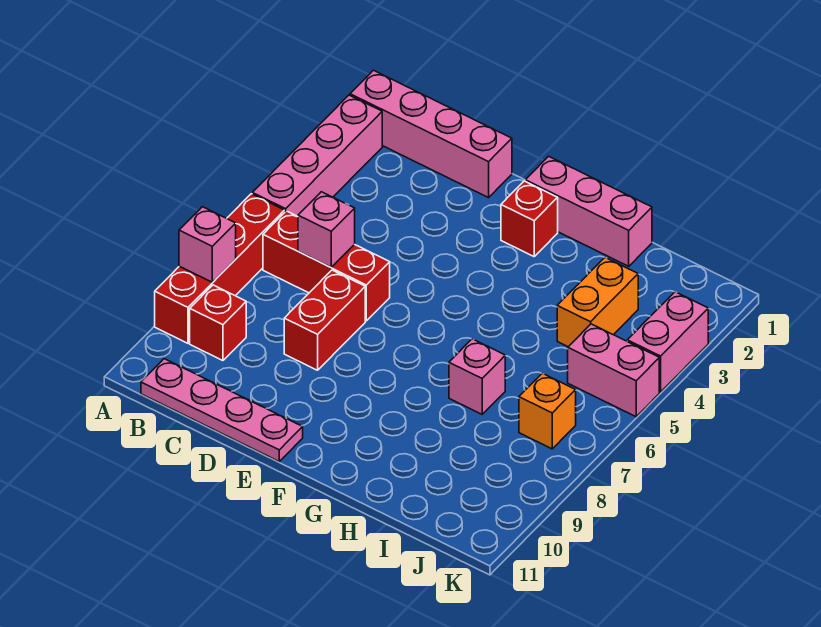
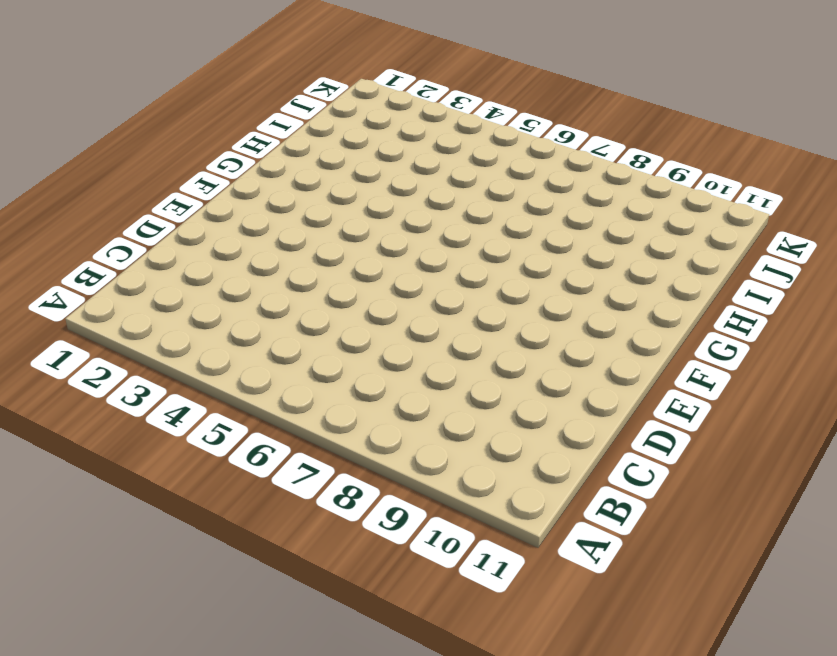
none -> pink 1x4 brick [350,70,512,198]
none -> pink 1x4 brick [252,95,382,217]
none -> red 1x4 brick [155,194,285,343]

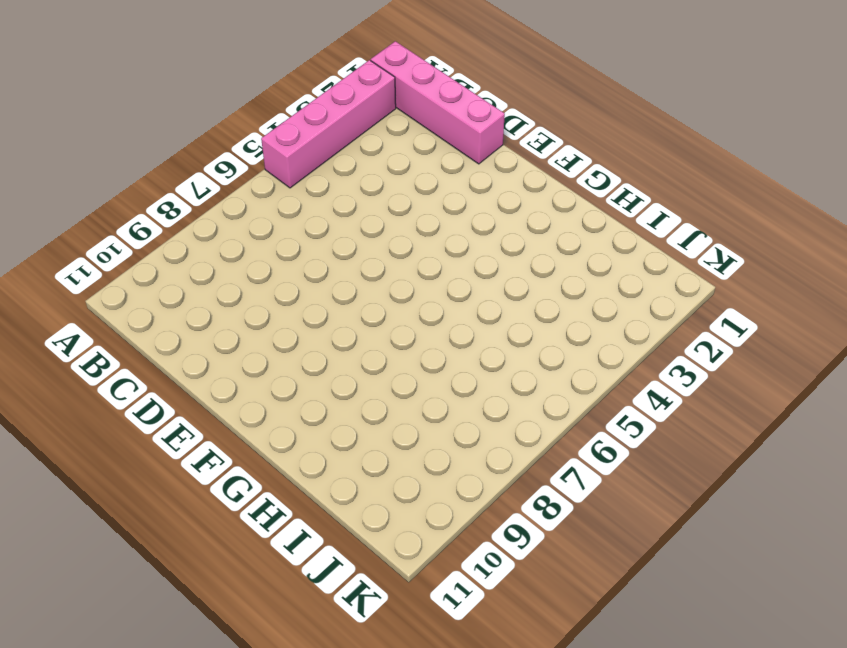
none -> red 1x4 brick [155,194,285,343]
none -> red 1x3 brick [263,211,390,321]
none -> red 1x1 brick [190,285,246,361]

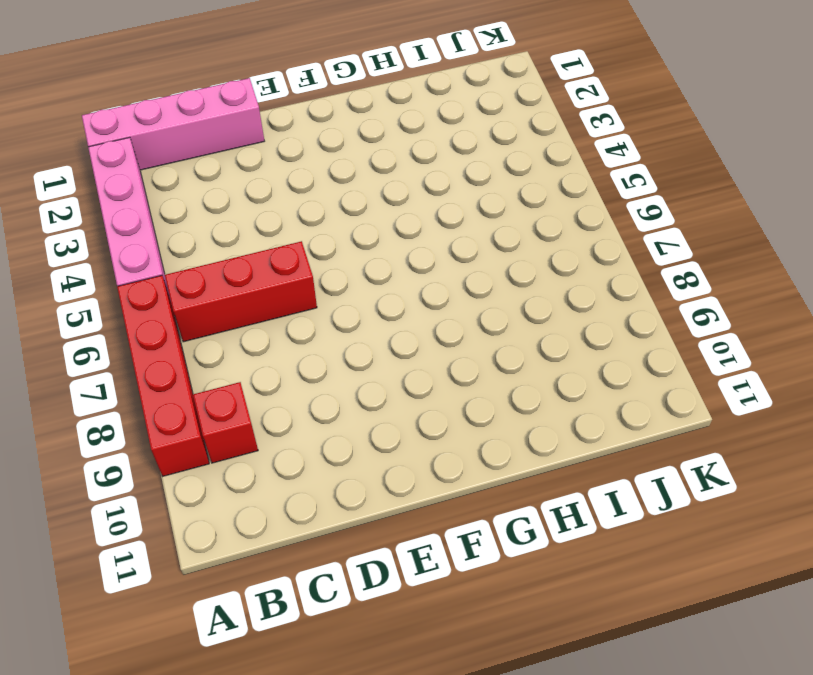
none -> pink 1x4 plate [141,359,303,461]
none -> red 1x2 brick [284,270,365,370]
none -> pink 1x3 brick [525,156,652,266]

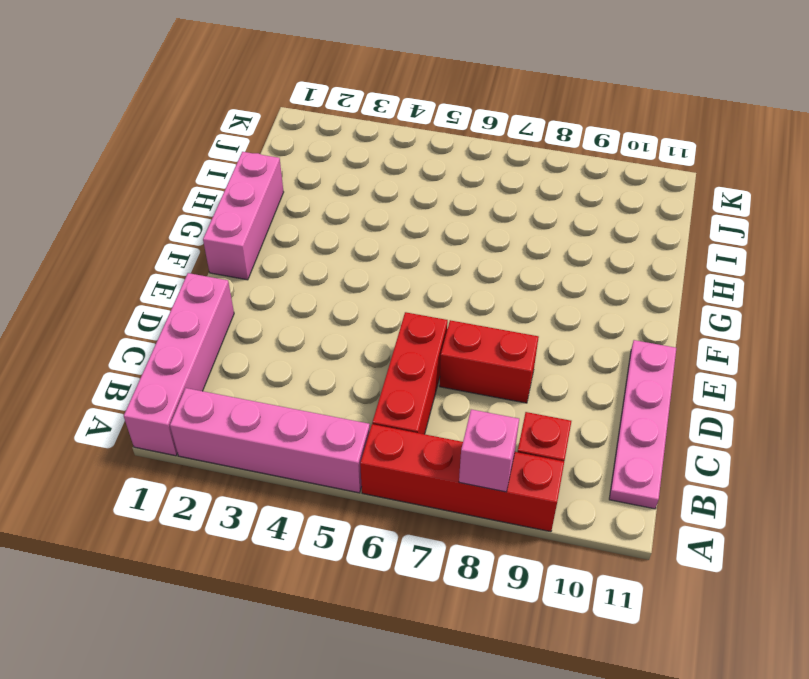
none -> red 1x1 brick [501,181,558,256]
none -> pink 1x1 brick [449,339,505,414]
none -> orange 1x2 brick [557,258,638,347]

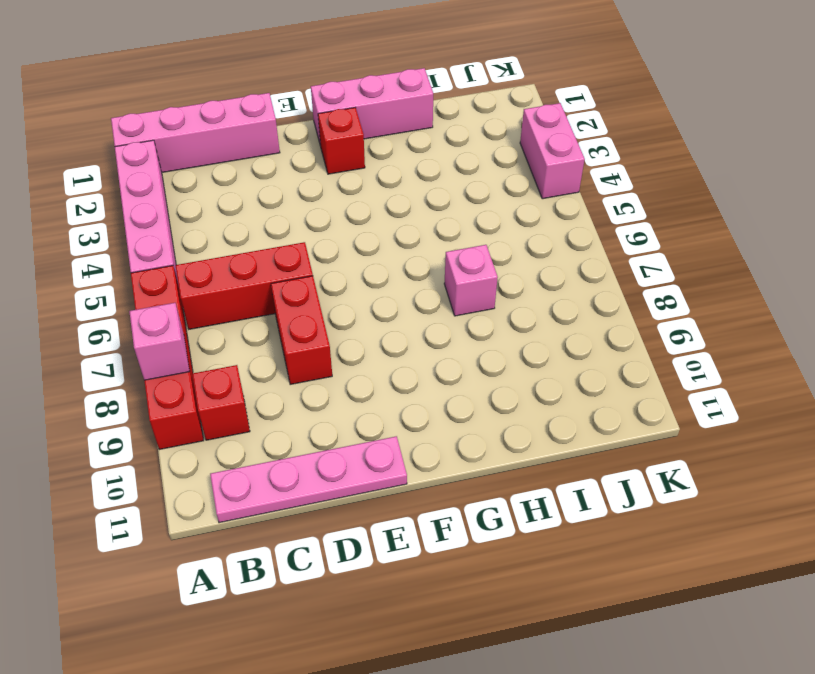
none -> orange 1x2 brick [557,258,638,347]
none -> pink 1x2 brick [568,324,659,417]
none -> orange 1x1 brick [519,373,576,449]

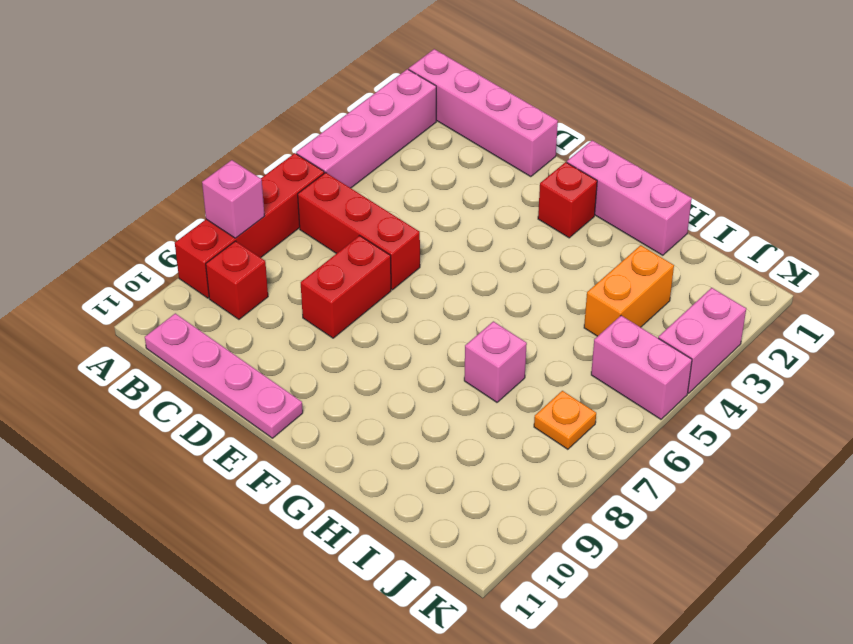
orange 1x1 plate [534,391,596,449] -> orange 1x1 brick [519,373,576,449]
none -> pink 1x1 brick [298,192,355,267]

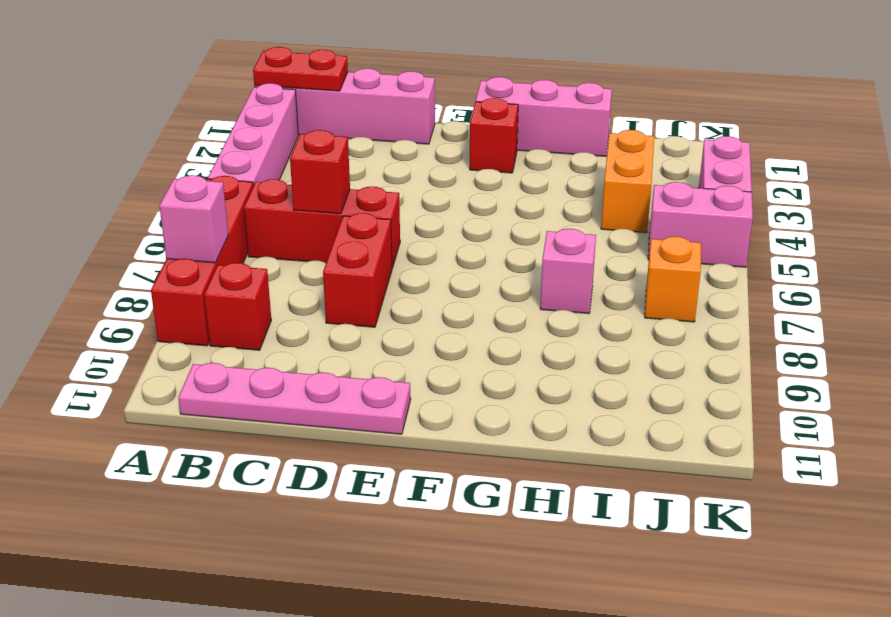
red 1x2 plate [253,47,348,91] -> none
red 1x1 brick [290,130,350,214] -> pink 1x1 brick [298,192,355,267]

